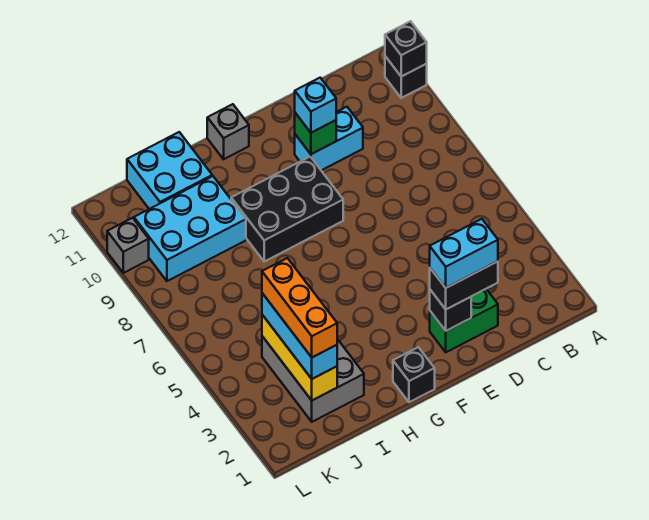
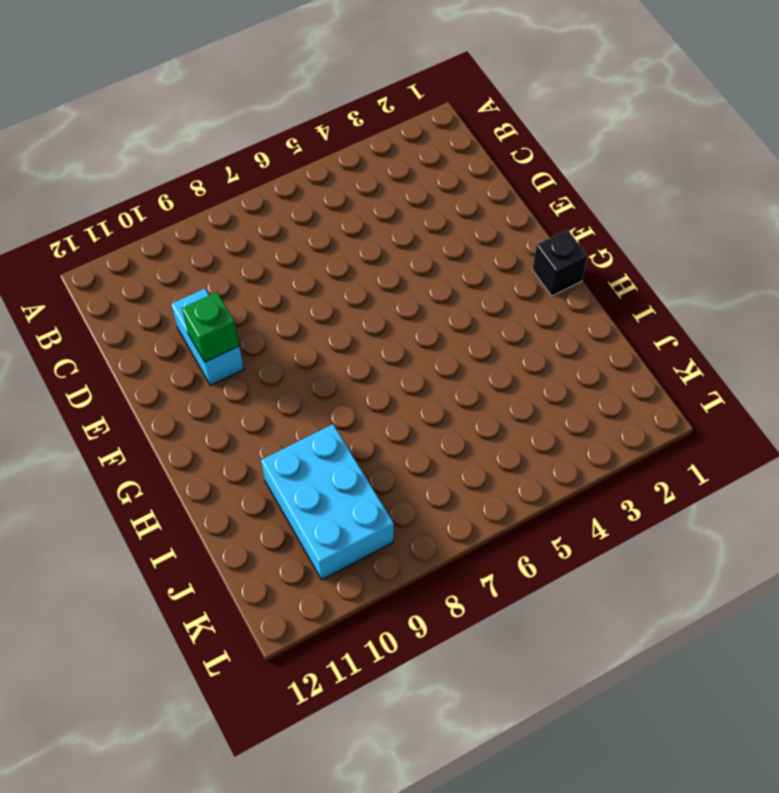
none -> black 1x1 brick [385,56,427,98]
none -> green 1x2 brick [430,289,498,352]
none -> black 2x3 brick [231,157,343,261]

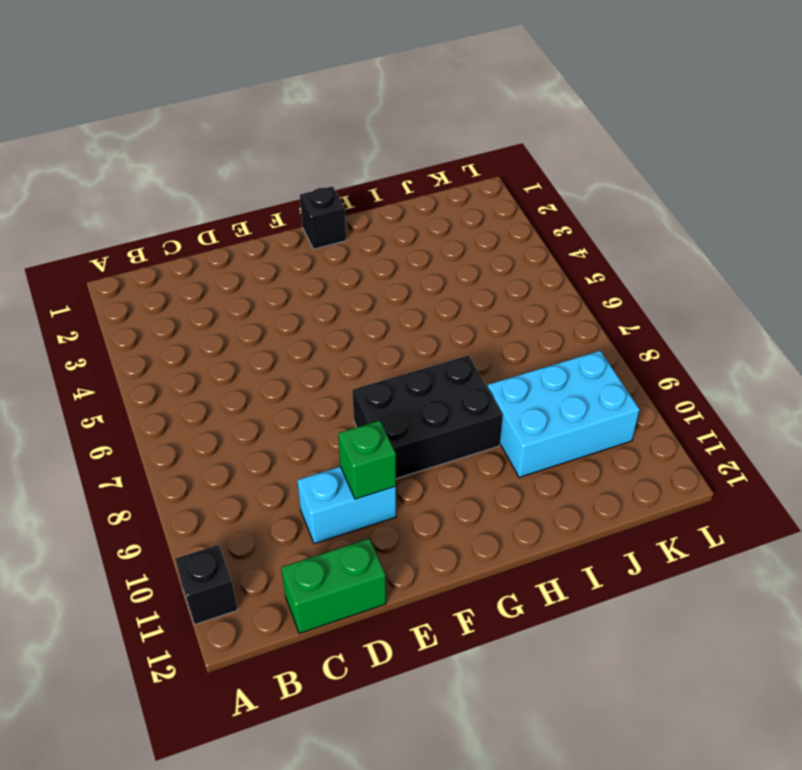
green 1x2 brick [281,539,386,634] -> green 1x2 brick moved to [430,289,498,352]
none -> grey 1x1 brick [207,104,249,159]
none -> grey 2x3 brick [262,336,364,422]
none -> cyan 2x2 brick [127,132,212,209]

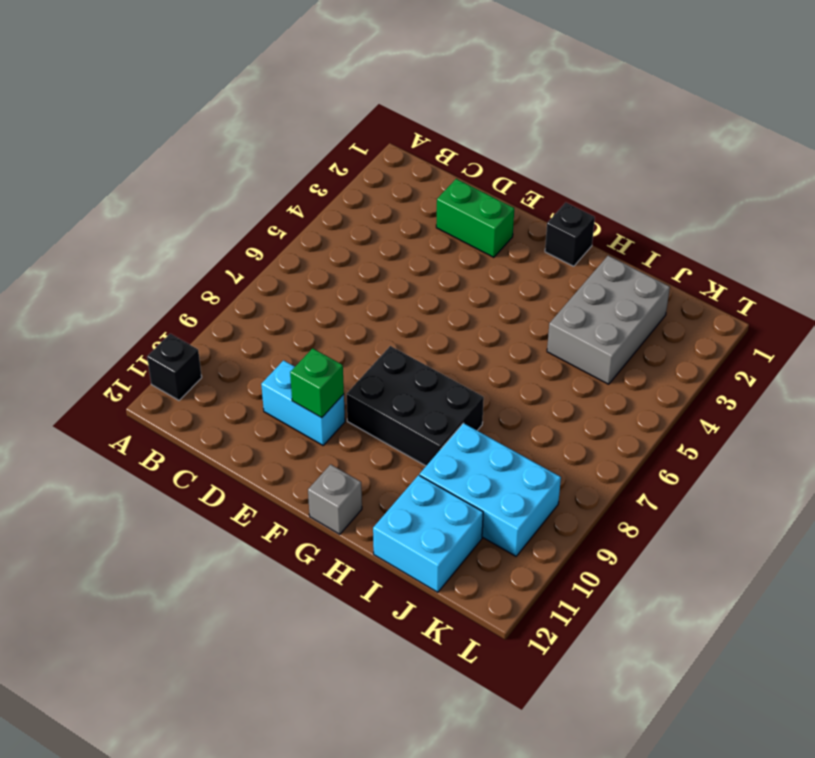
none -> grey 1x1 brick [107,218,149,273]
none -> black 1x1 brick [385,21,427,77]
none -> black 1x1 brick [430,290,471,331]

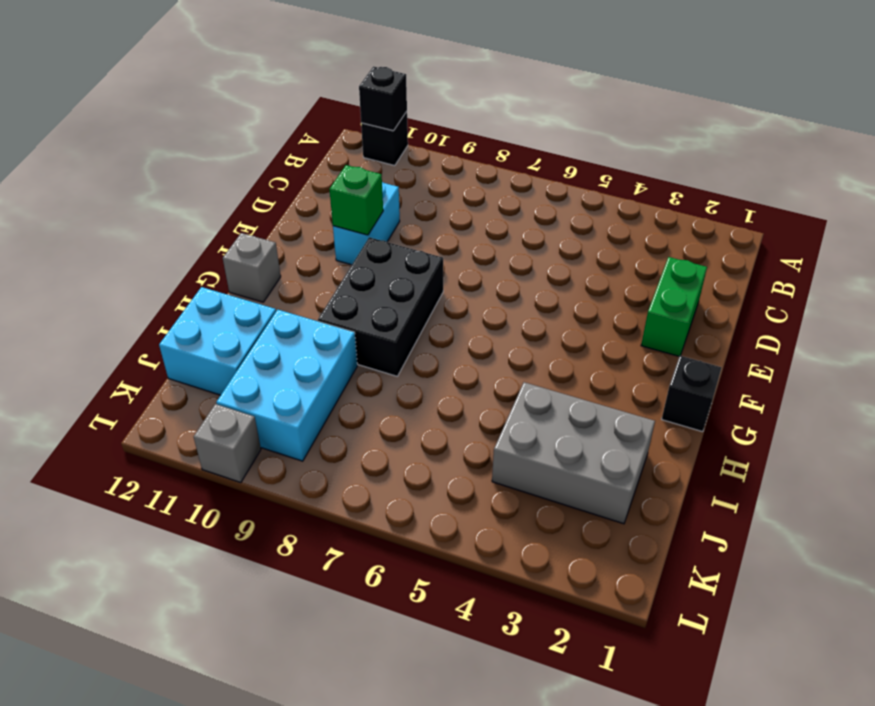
none -> black 1x1 brick [430,290,471,331]
none -> yellow 1x3 brick [262,315,337,400]
none -> black 1x2 brick [430,261,498,309]

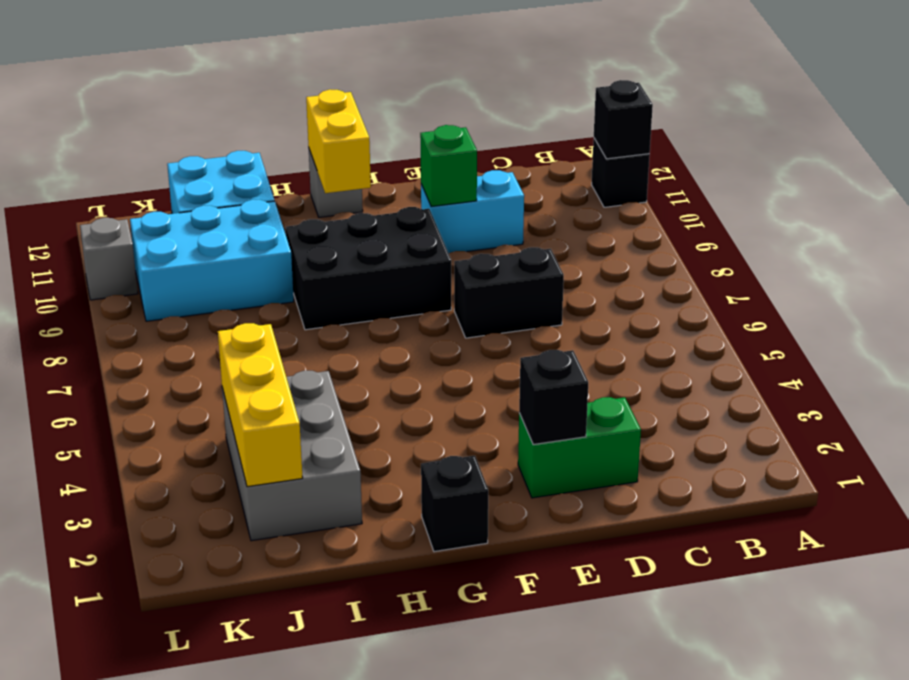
black 1x2 brick [454,247,564,338] -> black 1x2 brick moved to [430,261,498,309]
yellow 1x2 brick [306,89,371,193] -> none
none -> cyan 1x1 brick [295,78,336,133]
none -> cyan 1x3 brick [262,293,337,379]
none -> cyan 1x2 brick [430,219,498,288]

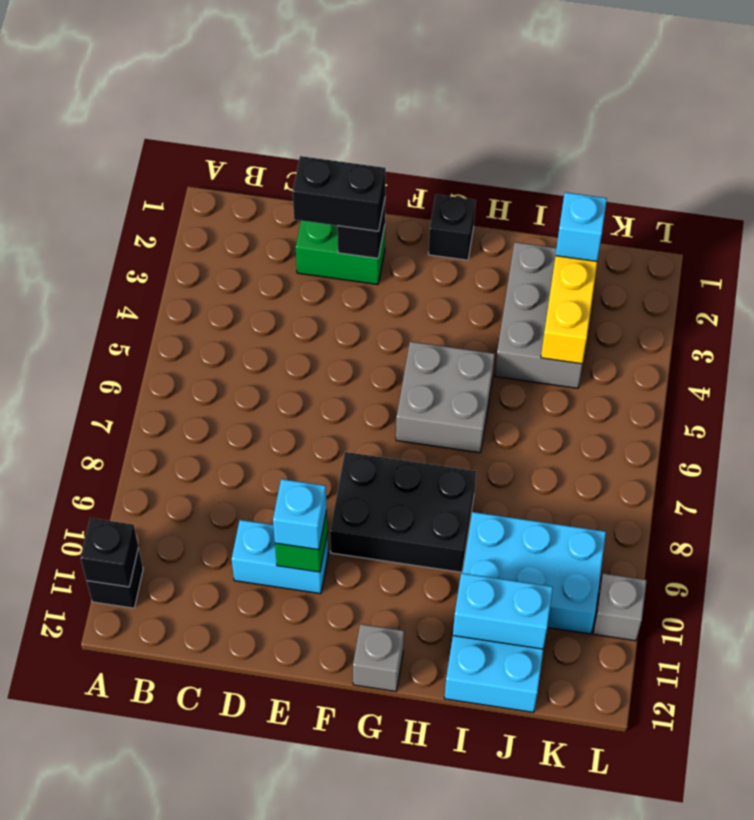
grey 2x2 brick [396,342,495,453] -> none
cyan 1x2 brick [453,573,553,649] -> cyan 1x2 brick moved to [430,219,498,288]
cyan 1x1 brick [556,192,607,261] -> cyan 1x3 brick [262,293,337,379]
none -> orange 1x3 brick [262,258,337,357]

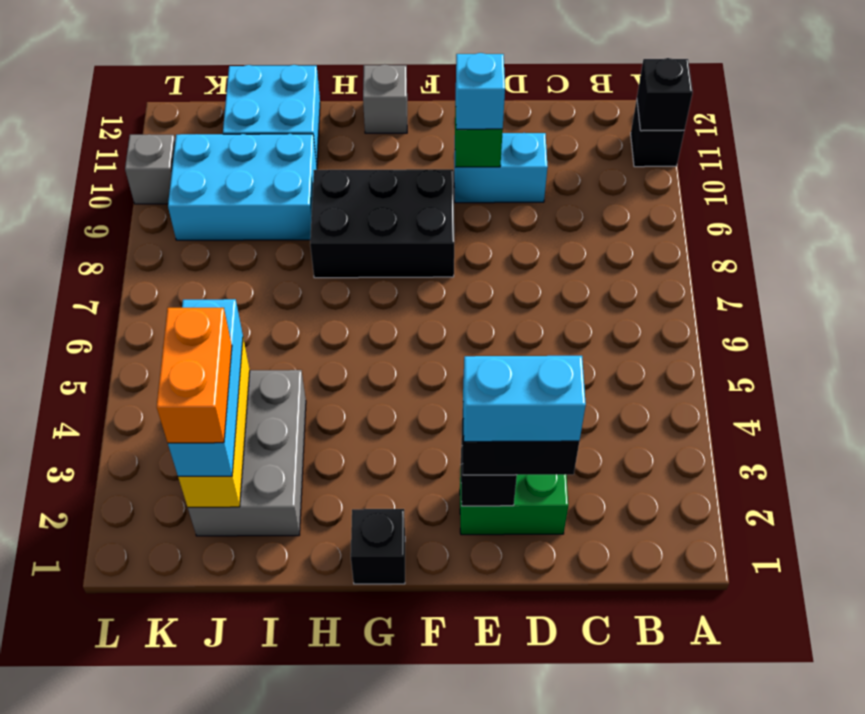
orange 1x2 brick [157,308,232,443] -> orange 1x3 brick [262,258,337,357]

